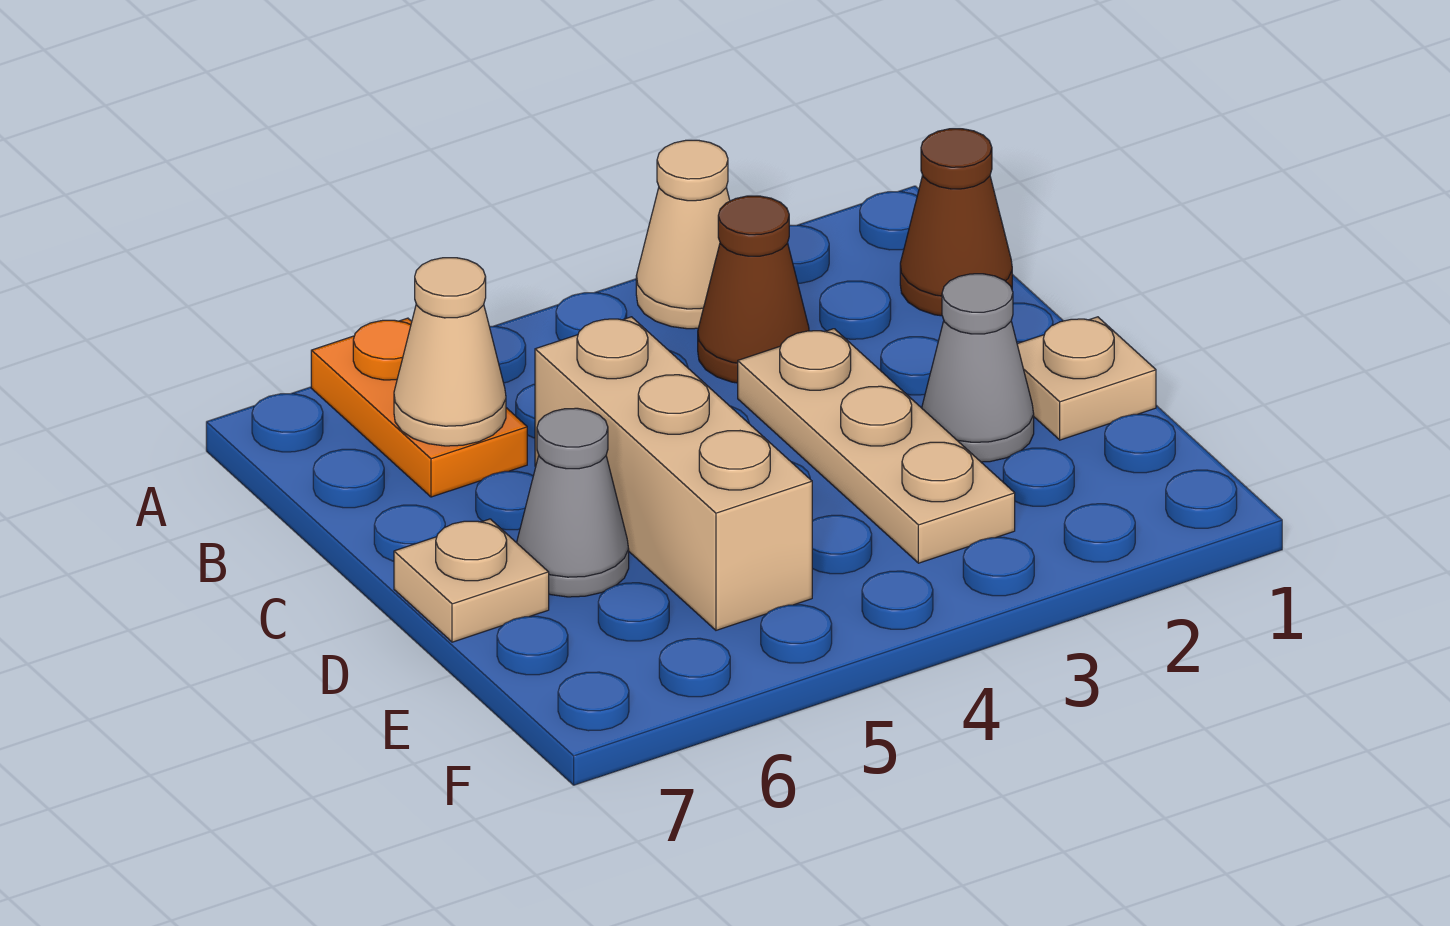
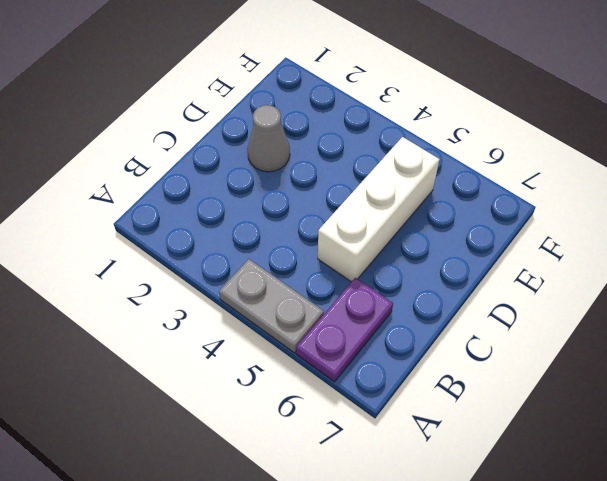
grey 1x2 plate [219,259,324,353] -> none
purple 1x2 plate [296,278,393,382] -> orange 1x2 plate [311,318,527,497]
white 1x3 brick [318,137,439,282] -> tan 1x3 brick [535,317,812,630]
none -> tan 1x1 cone [636,140,730,329]
none -> brown 1x1 cone [900,129,1012,316]

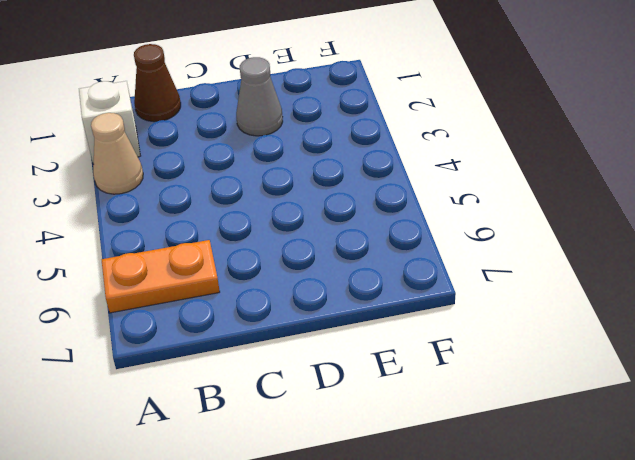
white 1x1 brick [79,81,140,164] -> none
none -> brown 1x1 cone [698,196,809,383]
none -> tan 1x3 plate [738,329,1015,563]

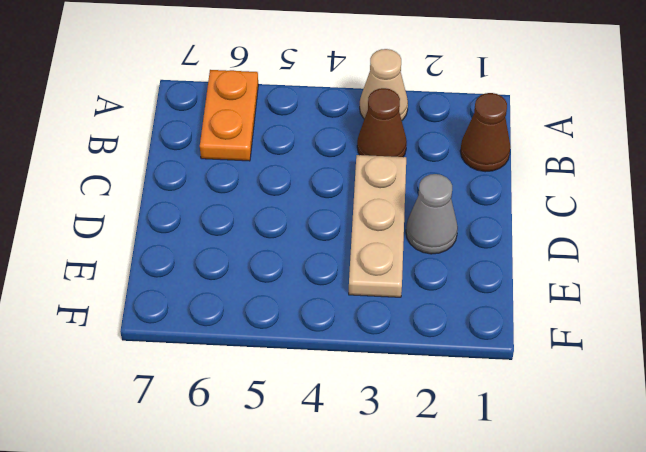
none -> tan 1x3 brick [535,317,812,630]
none -> tan 1x1 plate [1017,317,1156,440]

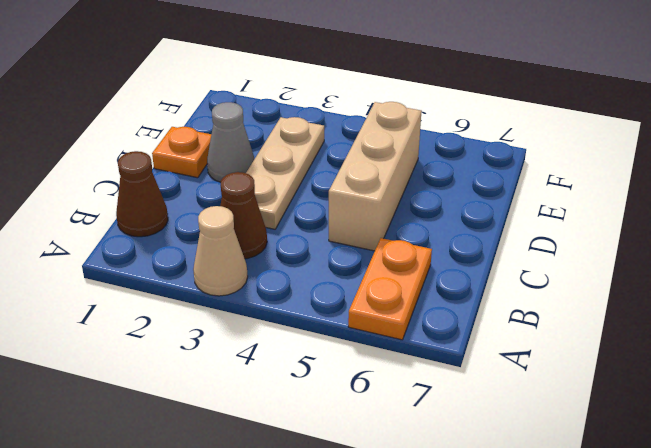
orange 1x1 plate [152,127,211,178] -> tan 1x1 plate [1017,317,1156,440]
none -> grey 1x1 cone [517,408,629,597]
none -> tan 1x1 plate [394,519,549,642]

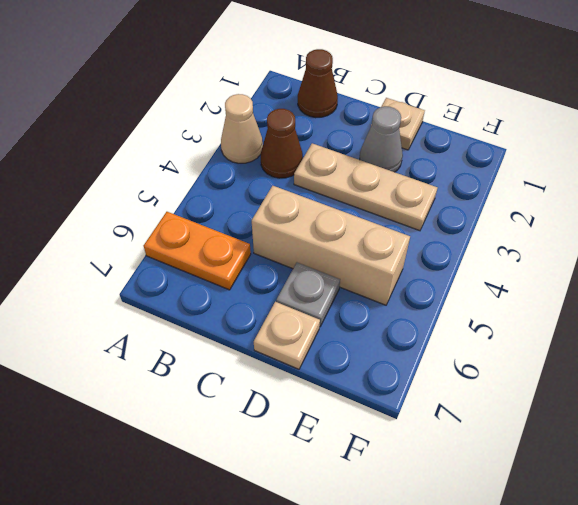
grey 1x1 plate [276,263,340,326] -> grey 1x1 cone [517,408,629,597]
none -> tan 1x1 cone [394,258,506,446]

